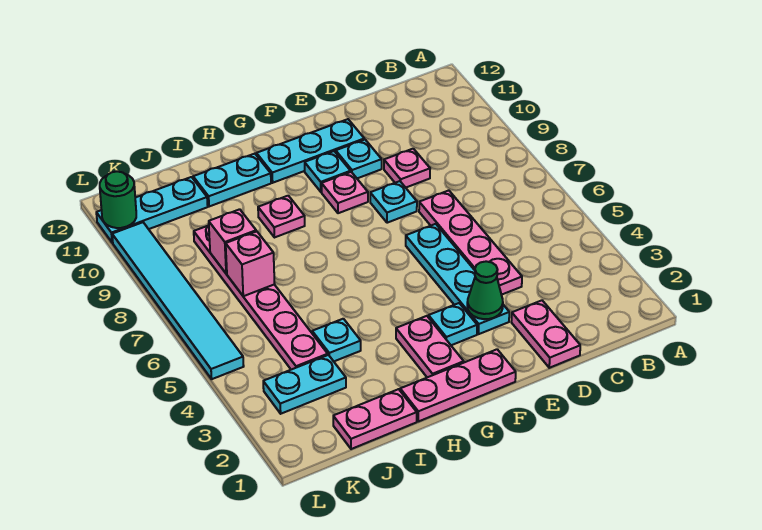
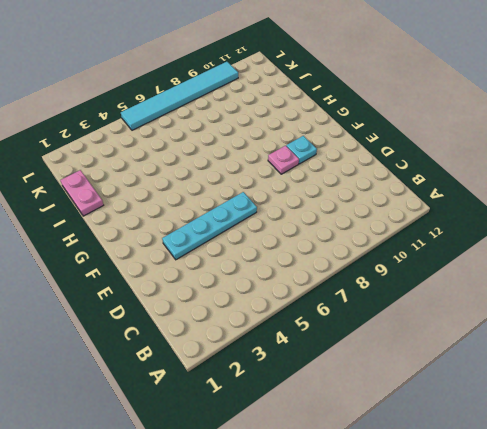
none -> pink 1x2 plate [511,300,580,368]
none -> pink 1x4 plate [419,190,522,295]
none -> pink 1x1 plate [384,149,430,188]

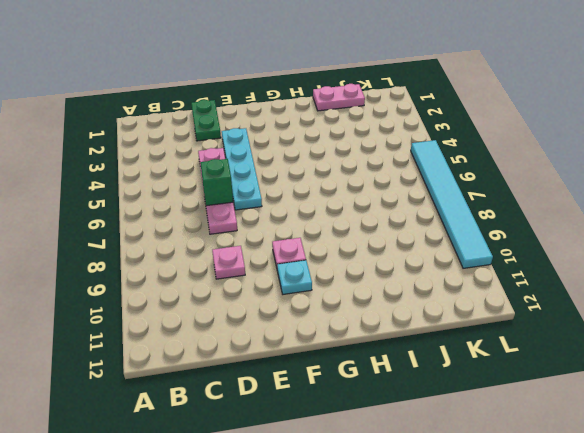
green 1x2 plate [191,100,221,141] -> pink 1x2 plate [511,300,580,368]
green 1x1 brick [200,159,233,206] -> none
none -> cyan 1x1 plate [370,181,417,223]
none -> cyan 1x1 plate [336,140,382,178]
none -> cyan 1x3 plate [256,119,364,183]

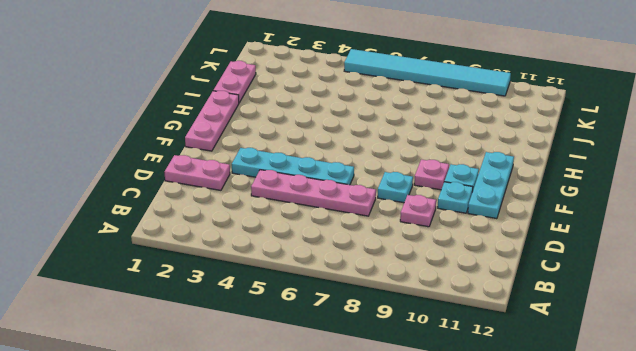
none -> cyan 1x1 plate [428,303,477,345]
none -> pink 1x2 plate [396,316,464,377]
none -> pink 1x1 plate [258,196,305,238]

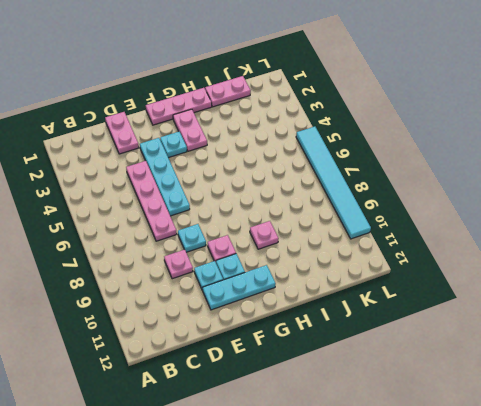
none -> cyan 1x2 plate [193,154,271,207]
none -> cyan 1x1 plate [312,319,361,361]
none -> cyan 1x2 plate [263,355,346,414]

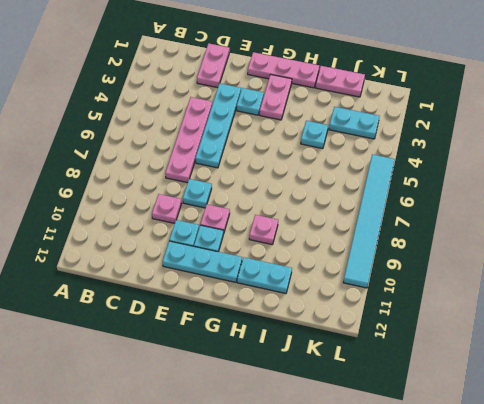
none -> pink 1x6 plate [194,225,328,370]
none -> cyan 1x3 plate [96,177,208,243]
none -> green 1x1 cone [467,261,503,319]

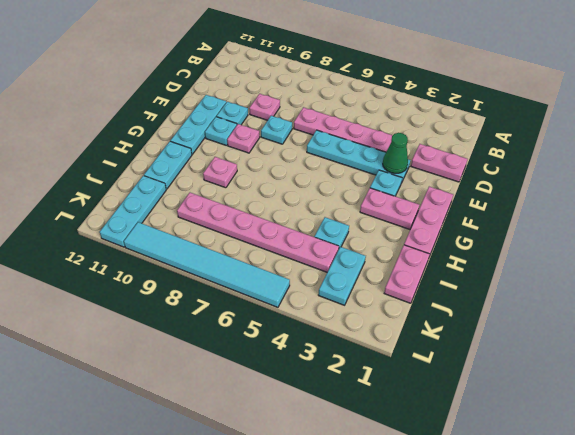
none -> pink 1x1 brick [226,231,275,296]
none -> pink 1x1 brick [209,209,256,274]
none -> green 1x1 round brick [100,171,136,228]

